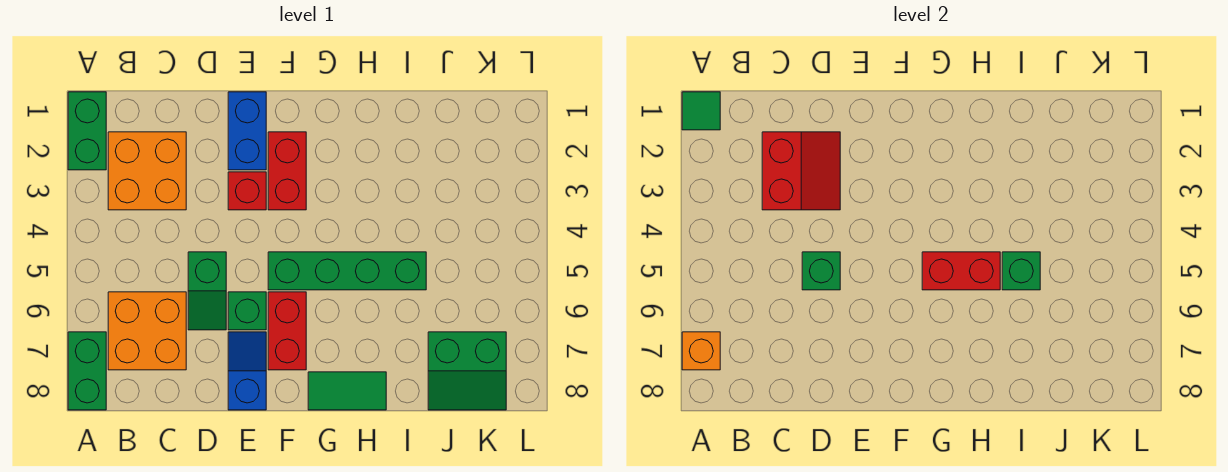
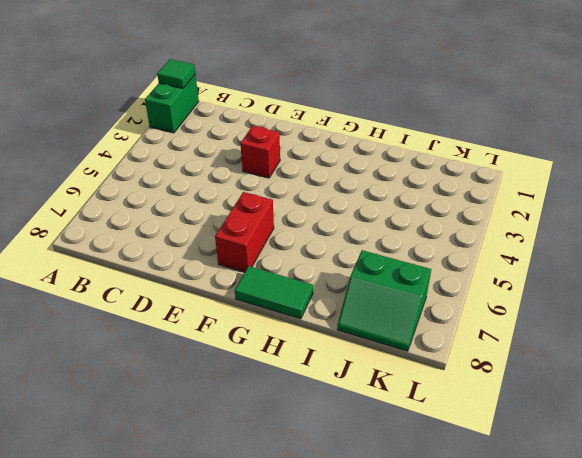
none -> green 1x2 brick [68,332,106,410]
none -> orange 2x2 brick [108,132,186,210]
none -> orange 2x2 brick [108,292,186,370]

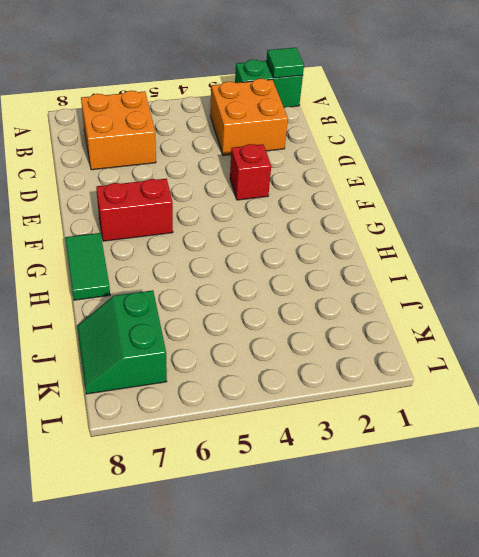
none -> green 1x2 brick [68,332,106,410]
none -> green 1x2 slope [188,252,226,330]
none -> blue 1x2 brick [228,92,266,170]

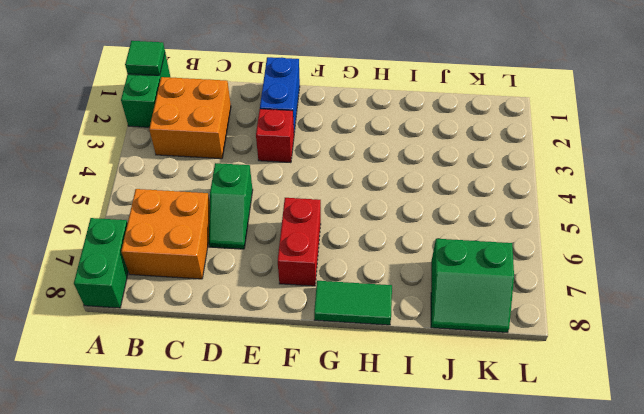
none -> green 1x1 brick [228,292,266,330]
none -> blue 1x2 slope [228,332,266,410]
none -> red 1x2 brick [268,132,306,210]

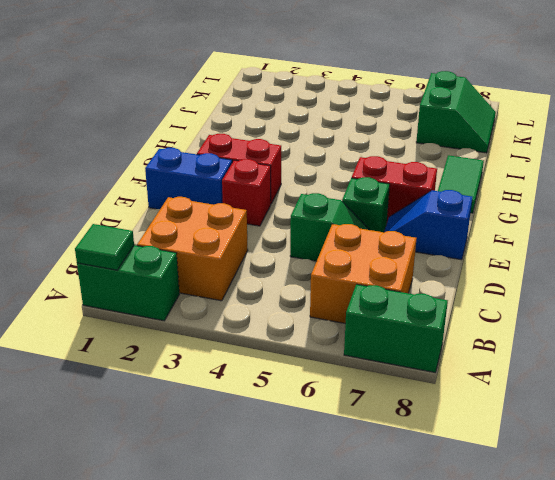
none -> green 1x4 brick [268,252,426,290]
none -> orange 1x1 brick [682,332,720,370]
none -> red 2x2 slope [762,132,840,210]

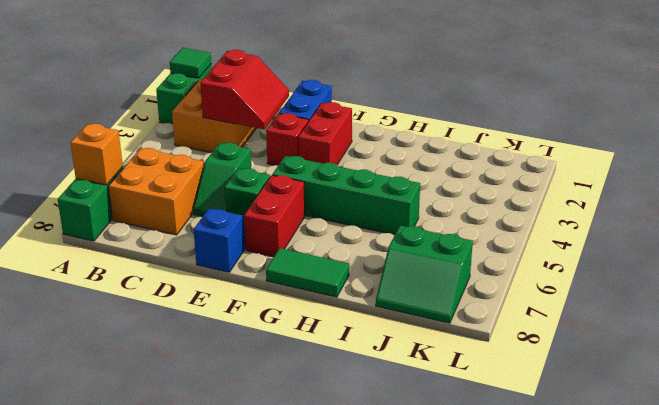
none -> green 1x1 brick [802,252,840,290]
none -> red 1x2 brick [922,252,1000,290]
none -> green 1x1 brick [1002,252,1040,290]

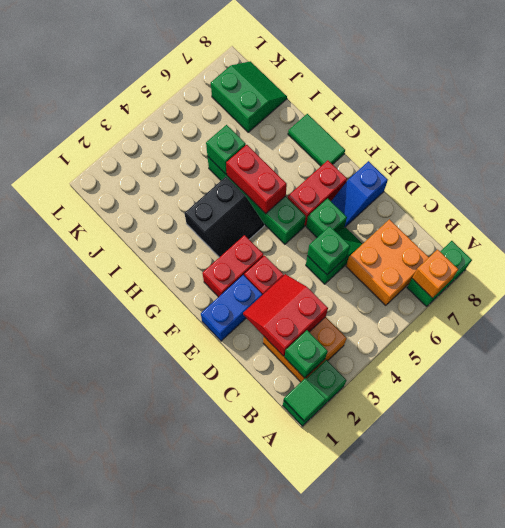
green 1x1 brick [285,330,328,378] -> none
black 2x2 slope [185,177,264,257] -> none

